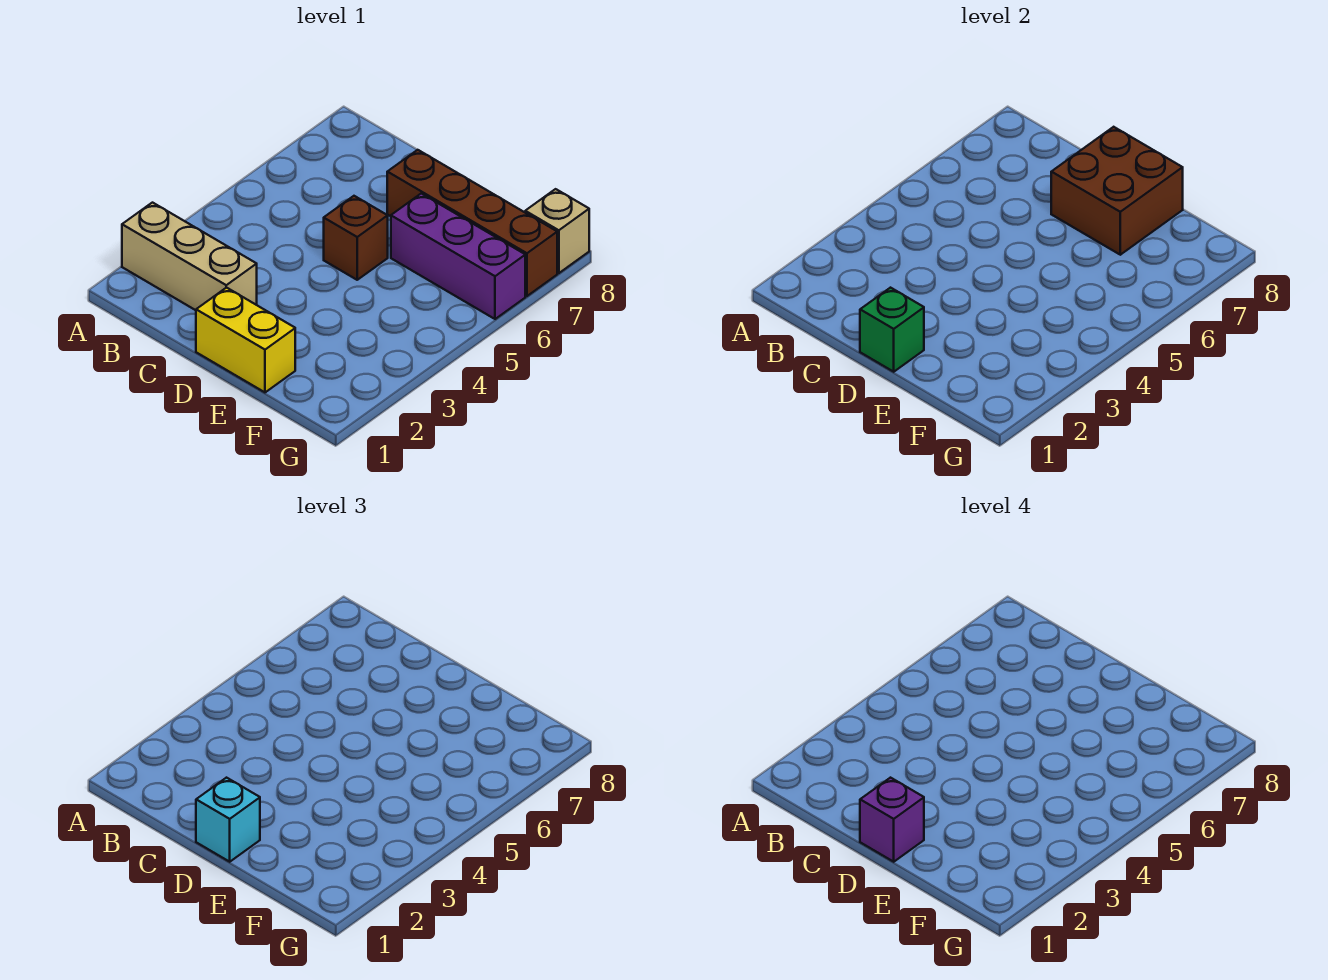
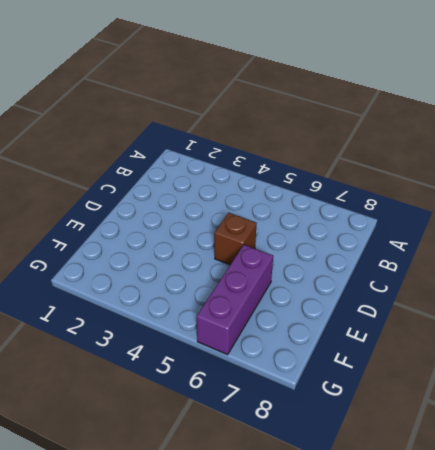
none -> tan 1x3 brick [122,203,257,310]
none -> yellow 1x2 brick [196,287,295,392]

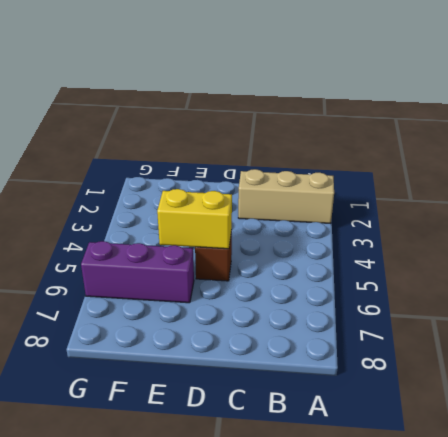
yellow 1x2 brick [157,189,232,249] -> yellow 1x2 brick moved to [196,287,295,392]
none -> brown 1x4 brick [387,150,557,296]
none -> tan 1x1 brick [525,189,589,273]

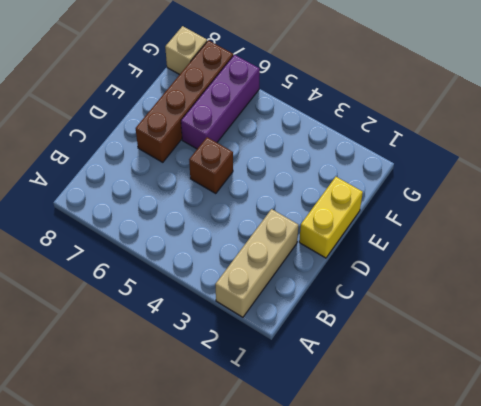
none -> green 1x1 brick [860,288,924,372]
none -> brown 2x2 brick [1051,127,1183,255]

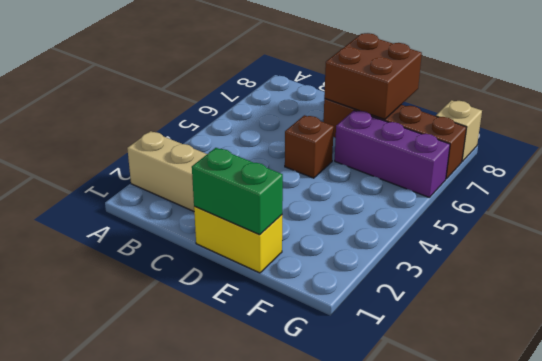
green 1x2 brick [192,148,283,235] -> green 1x1 brick [860,288,924,372]
none -> cyan 1x1 brick [196,778,260,862]
none -> purple 1x1 brick [860,778,924,862]

